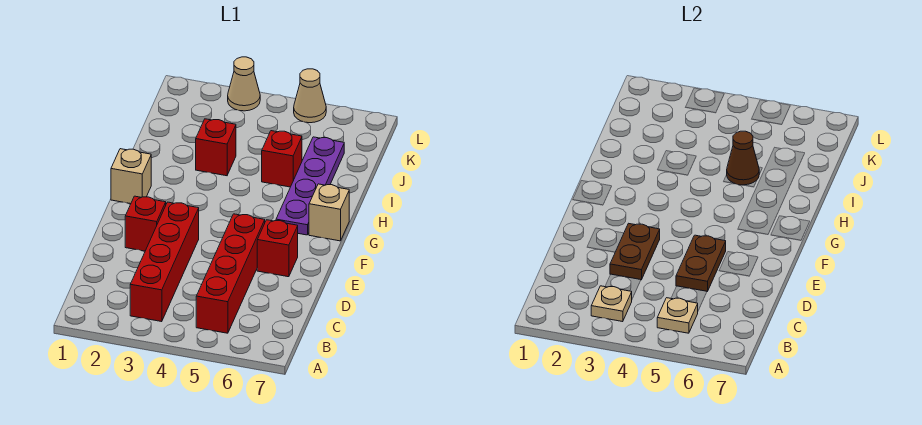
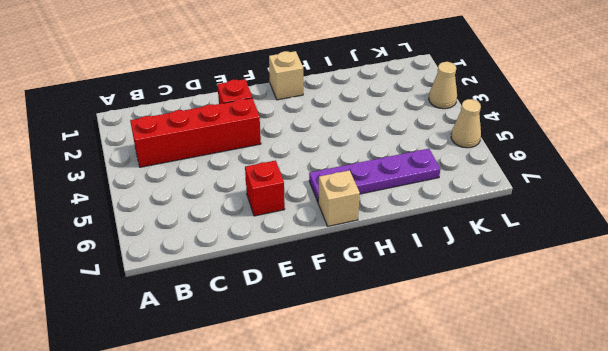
none -> red 1x4 brick [196,214,265,333]
none -> red 1x1 brick [196,119,236,176]
none -> red 1x1 brick [262,131,302,187]

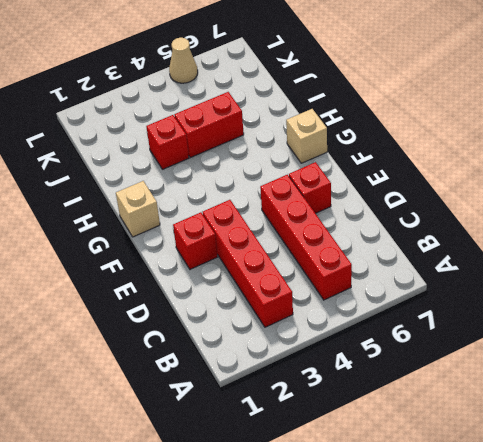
red 1x2 brick [175,92,244,158] -> red 1x1 brick [262,131,302,187]
none -> purple 1x4 plate [276,137,344,235]
none -> tan 1x1 cone [228,57,260,111]
none -> tan 1x1 plate [591,286,632,322]

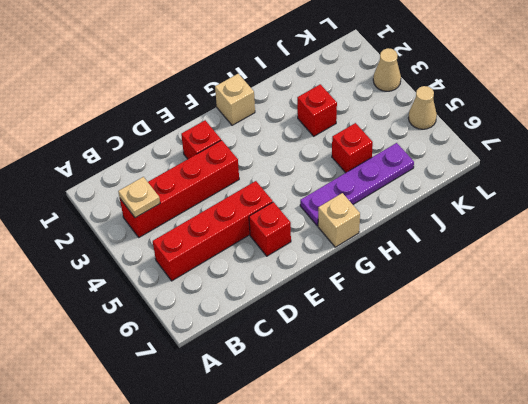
none -> tan 1x1 plate [657,298,698,333]
none -> brown 1x2 plate [610,223,660,280]
none -> brown 1x2 plate [676,235,726,291]

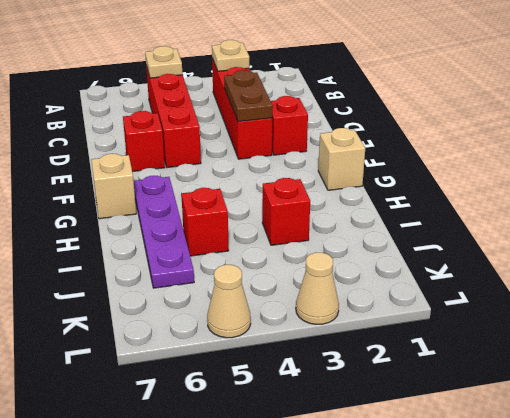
none -> brown 1x2 plate [676,235,726,291]
none -> brown 1x1 cone [727,131,759,185]

